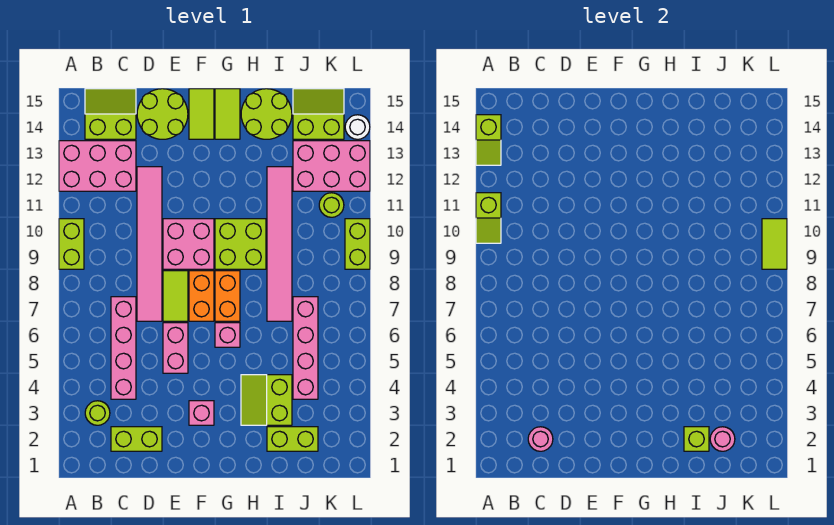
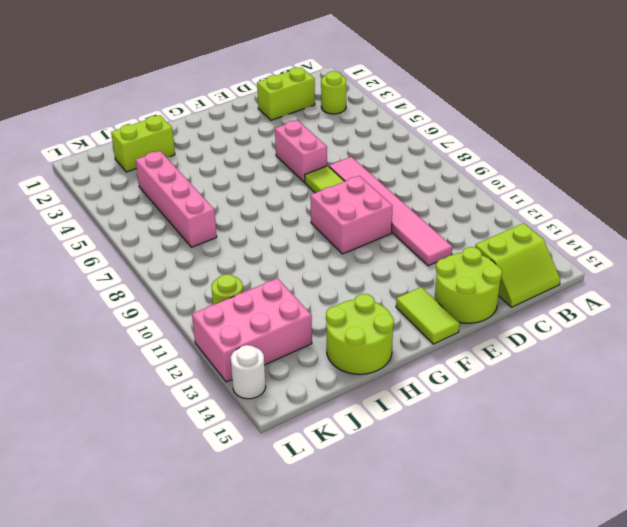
none -> lime 1x2 brick [59,219,84,269]
none -> pink 2x3 brick [59,141,136,191]
none -> pink 1x4 brick [111,297,136,399]
none -> pink 1x1 brick [189,401,214,425]

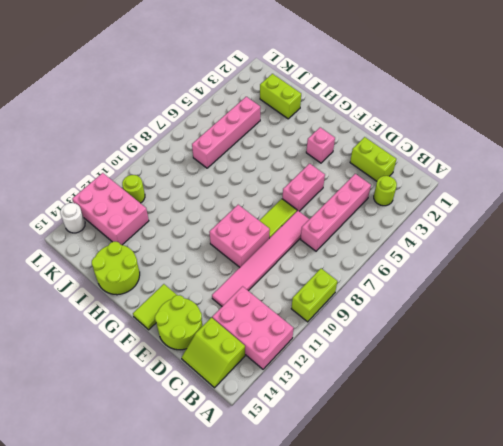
none -> orange 1x2 brick [189,271,214,321]
none -> pink 1x1 brick [215,323,240,347]
none -> orange 1x2 brick [215,271,240,321]
none -> lime 2x2 brick [215,219,266,269]

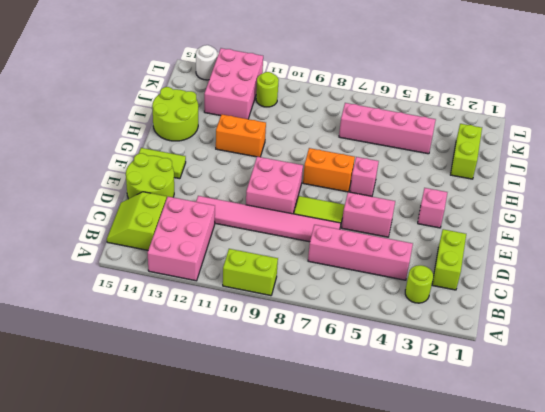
orange 1x2 brick [216,114,266,157] -> orange 1x2 brick moved to [189,271,214,321]
none -> lime 2x2 brick [215,219,266,269]
none -> lime 1x2 tile [215,89,240,139]
none -> lime 2x2 slope [241,375,292,425]
none -> pink 1x6 tile [267,167,292,321]

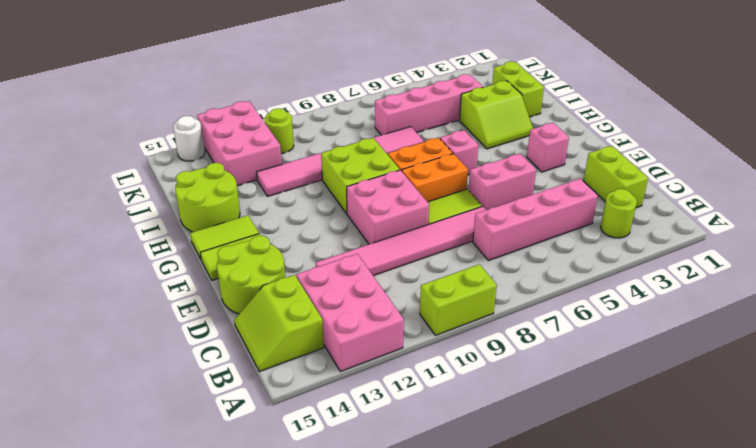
none -> lime 2x2 slope [293,89,344,139]
none -> lime 1x2 brick [345,219,370,269]
none -> lime 1x2 slope [476,193,501,243]
none -> lime 1x2 slope [476,115,501,165]

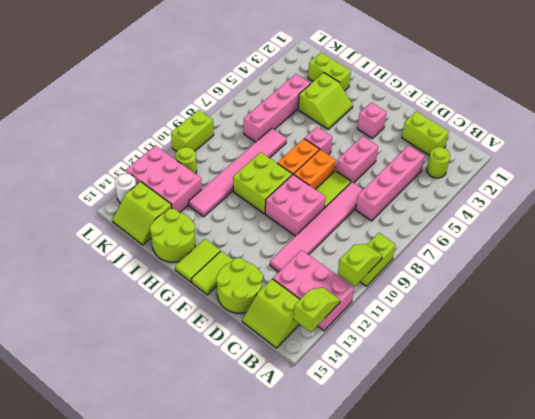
none -> pink 1x1 round brick [528,427,553,451]
none -> lime 1x1 brick [684,427,709,451]
none -> pink 1x1 round brick [710,427,735,451]
none -> lime 1x2 tile [762,219,787,269]

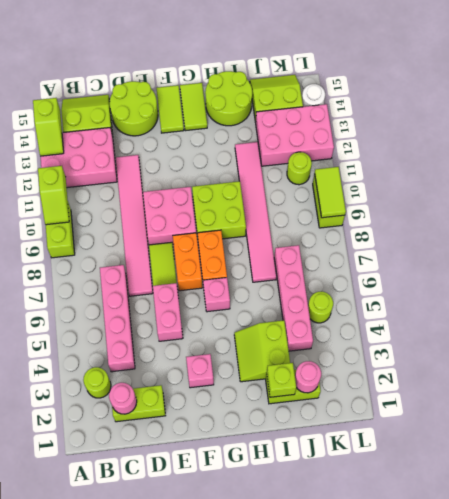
lime 1x1 round brick [308,292,333,323] -> none

